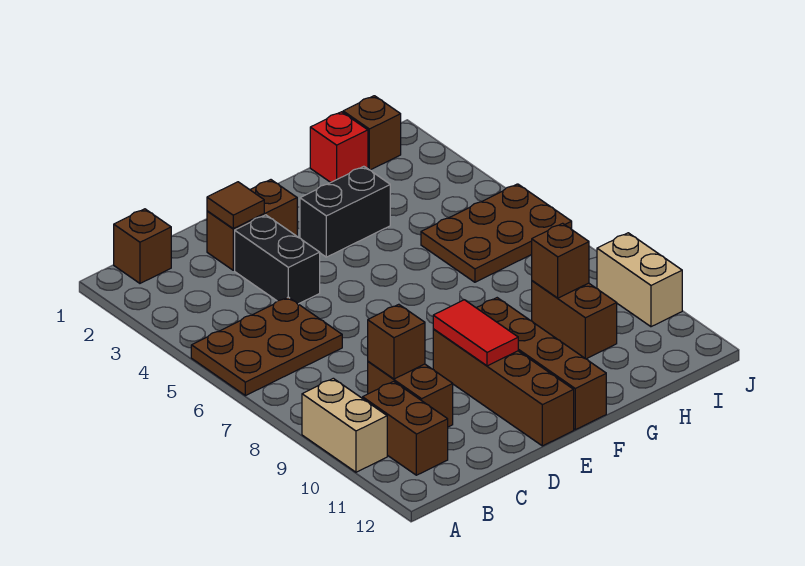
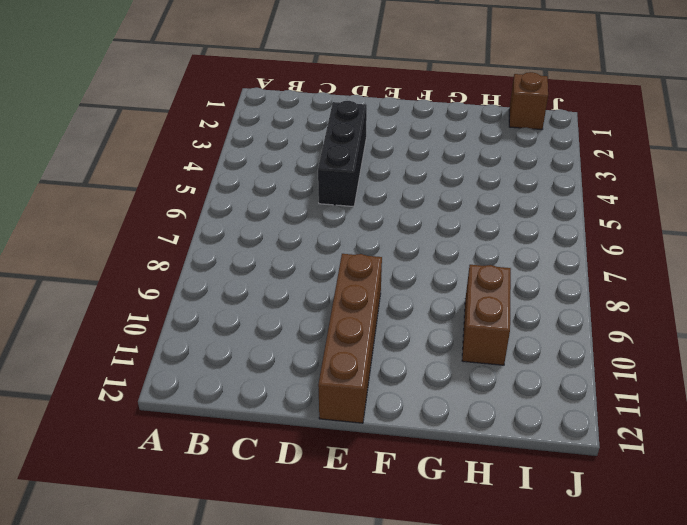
black 1x3 brick [318,101,367,207] -> black 1x2 brick [235,215,320,304]
none -> brown 2x3 plate [191,297,342,396]
none -> tan 1x2 brick [302,378,387,472]
none -> brown 1x1 brick [114,209,171,283]

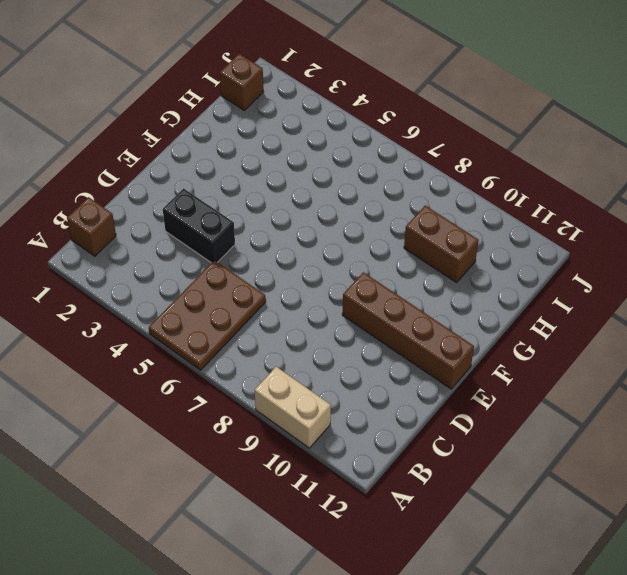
none -> brown 1x2 brick [363,381,448,475]
none -> brown 1x2 brick [368,362,453,427]
none -> brown 1x2 brick [207,180,297,270]

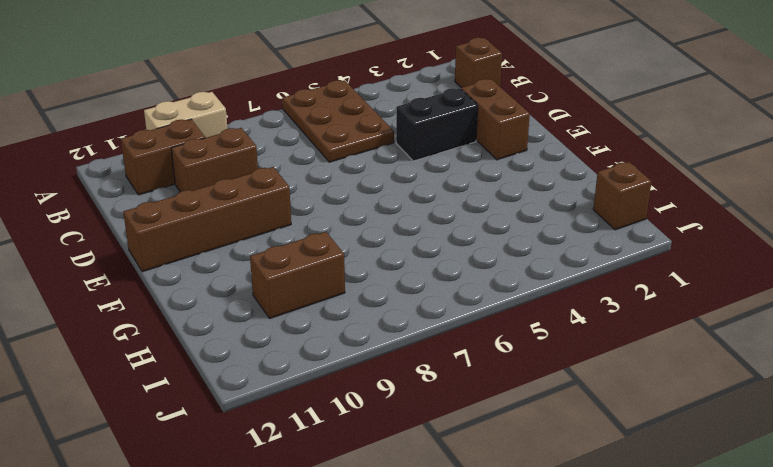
none -> black 1x2 brick [300,166,390,257]
none -> brown 1x4 brick [477,298,606,430]
none -> red 1x1 brick [310,112,368,182]

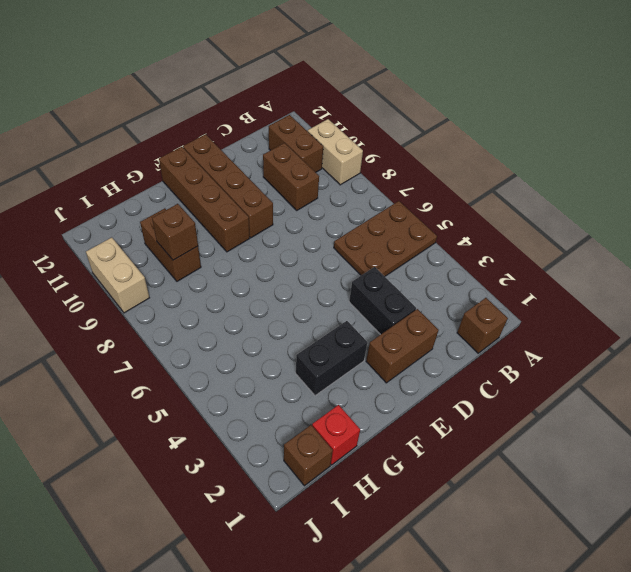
none -> brown 2x3 plate [421,184,572,282]
none -> brown 1x1 brick [368,304,425,379]
none -> brown 1x1 tile [207,182,264,228]

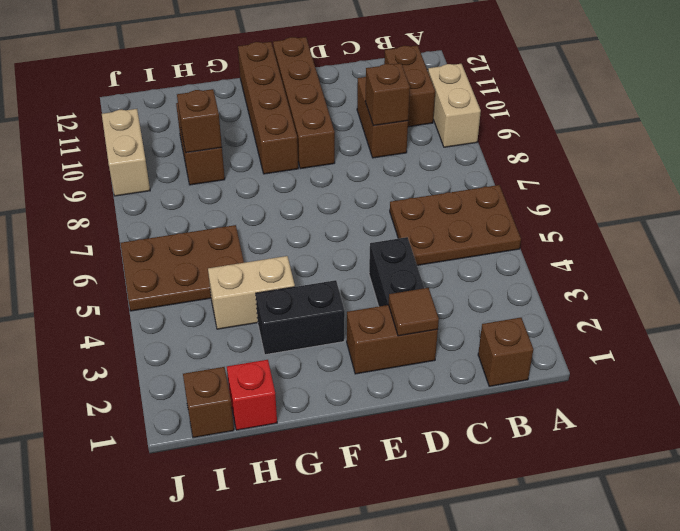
tan 1x2 brick [208,256,295,329] -> none
none -> red 1x2 tile [433,300,518,366]

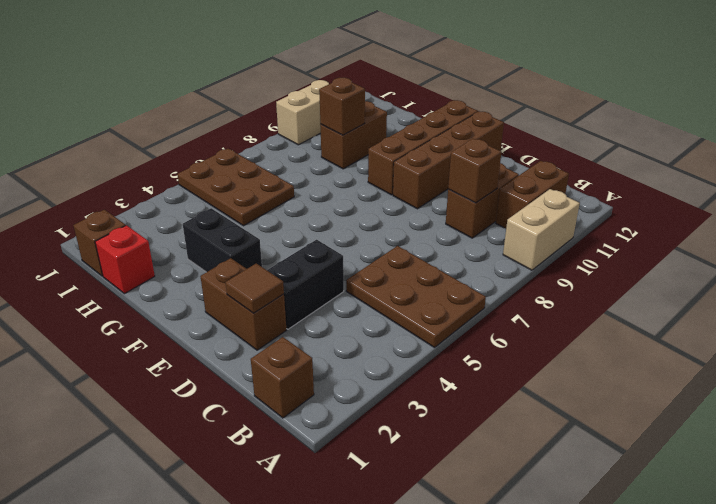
none -> red 1x2 tile [433,300,518,366]

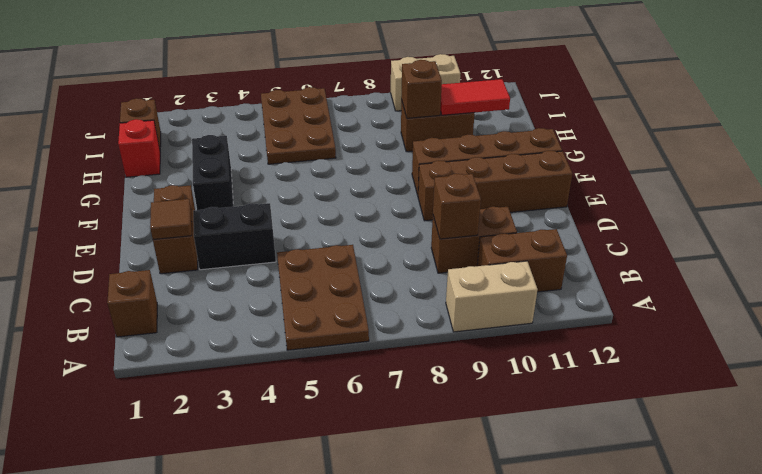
red 1x2 tile [440,79,510,115] -> red 1x2 tile moved to [433,300,518,366]

